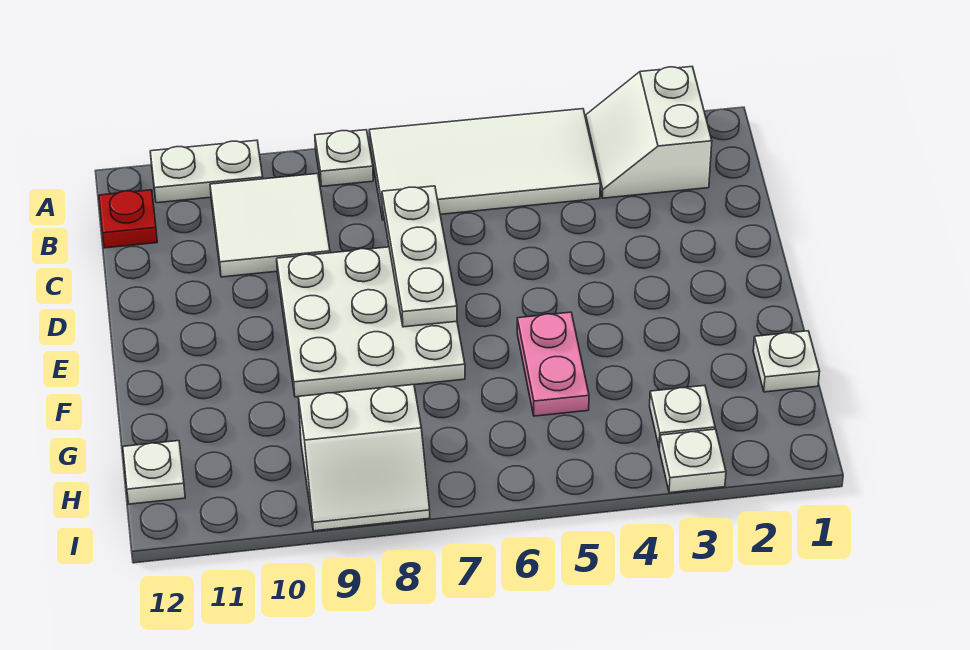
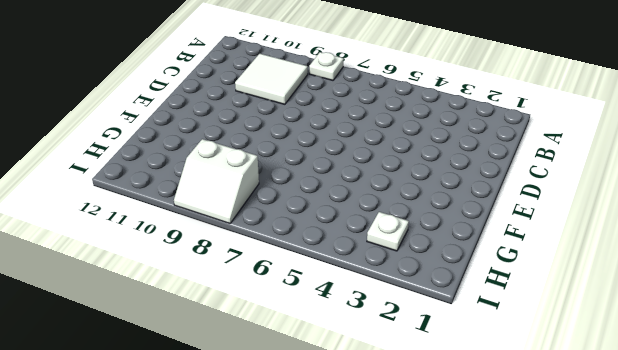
none -> white 2x2 slope [586,67,712,198]
none -> white 2x4 tile [369,109,600,220]
none -> white 1x2 plate [150,140,263,203]

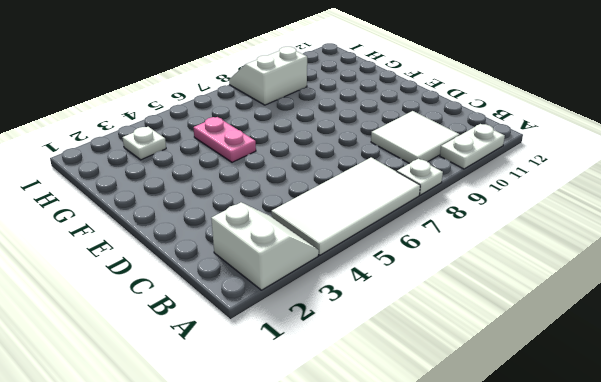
none -> red 1x1 plate [99,190,157,248]
none -> white 3x3 plate [277,247,465,397]
none -> white 1x1 plate [753,331,820,392]

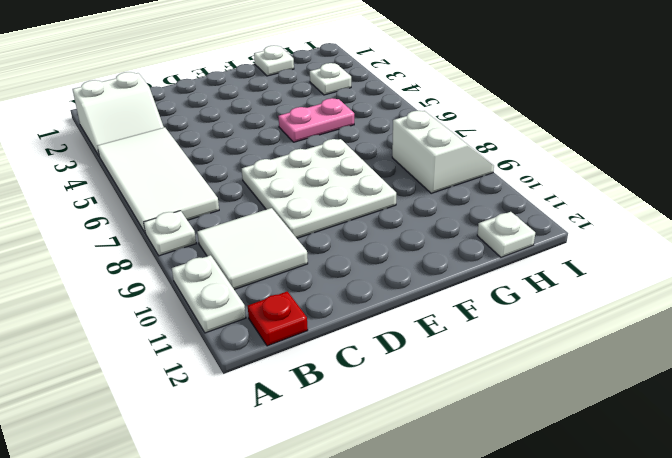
none -> white 1x1 plate [659,429,726,493]
none -> white 1x3 plate [382,186,457,327]

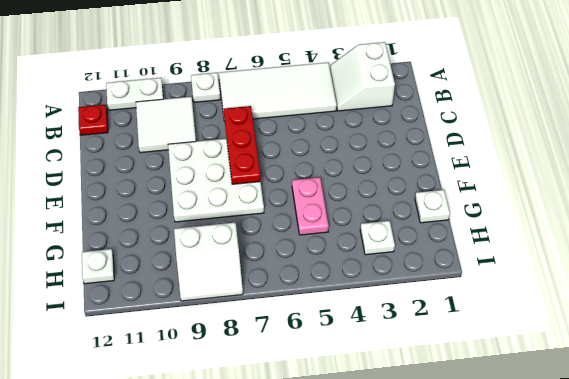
red 1x3 plate [224,106,261,184] -> white 1x3 plate [382,186,457,327]
none -> white 1x1 plate [659,429,726,493]

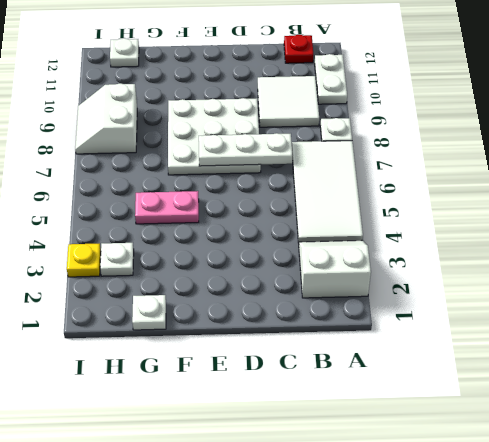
yellow 1x1 plate [67,243,101,277] -> white 1x1 plate [659,429,726,493]

